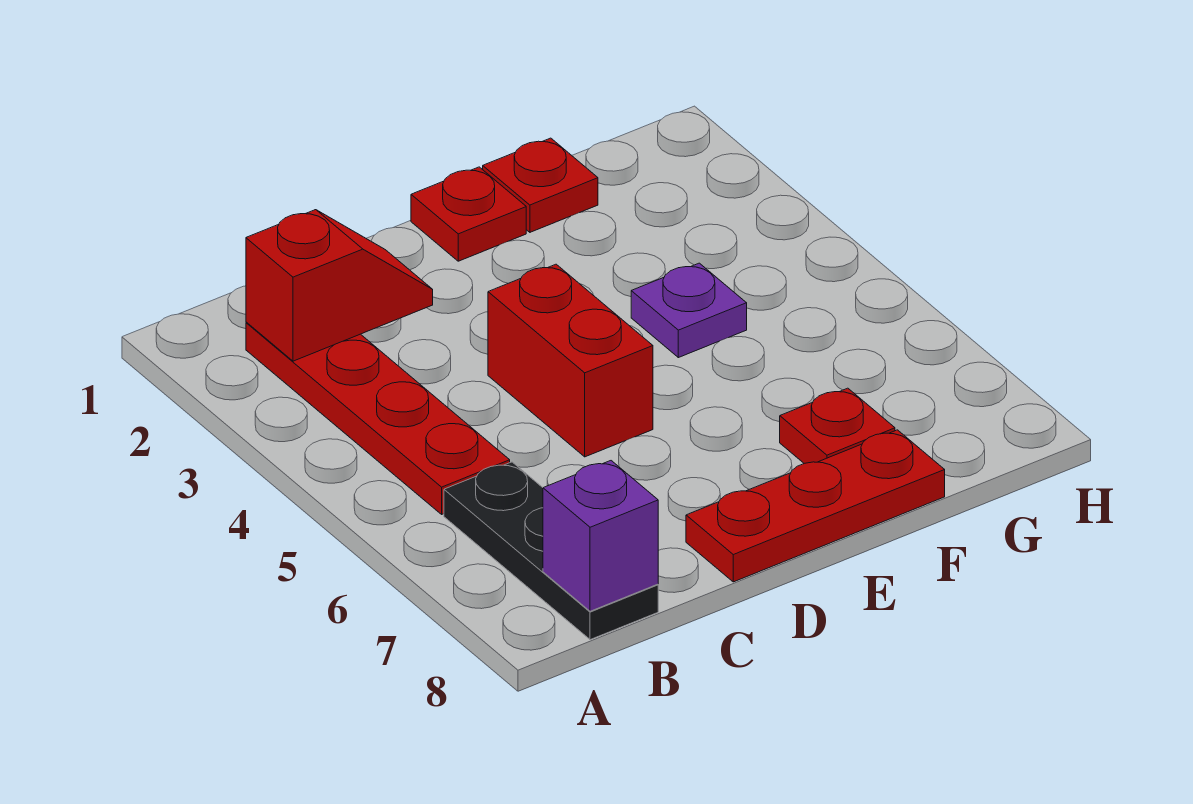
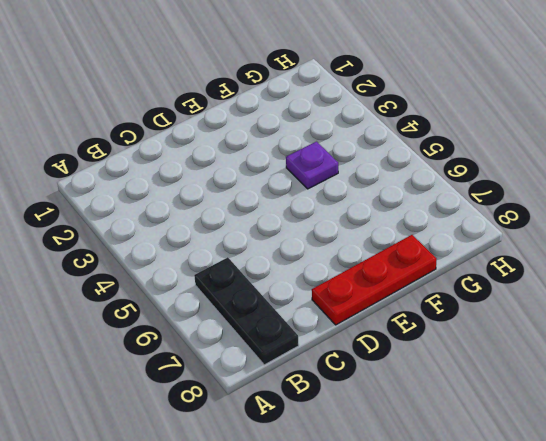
none -> red 1x4 plate [246,322,510,514]
none -> red 1x2 brick [488,264,653,457]

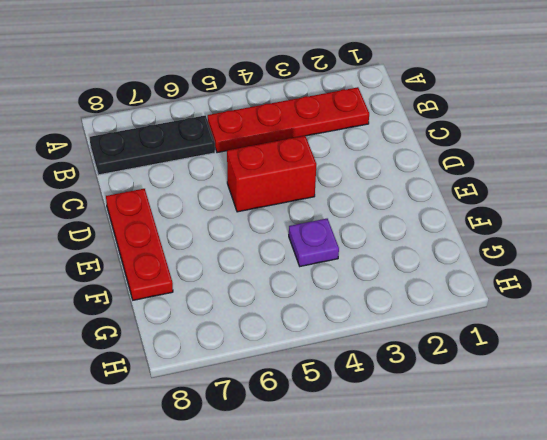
none -> red 1x1 plate [411,167,526,261]
none -> red 1x1 plate [483,138,598,232]

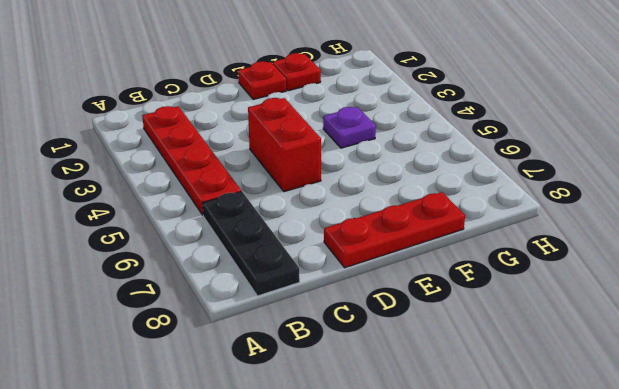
none -> red 1x1 plate [780,388,895,463]
none -> red 1x2 slope [246,210,433,361]

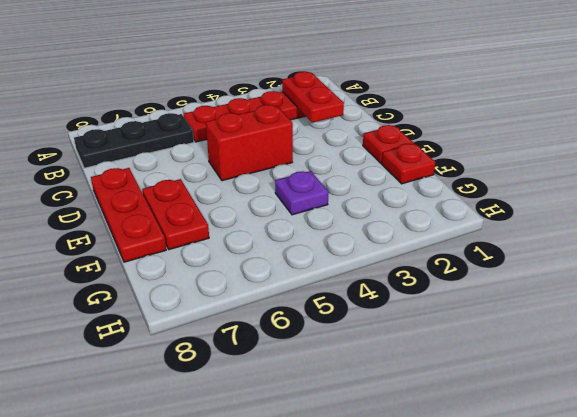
red 1x2 plate [282,72,344,123] -> red 1x2 slope [246,210,433,361]
red 1x2 plate [142,179,209,250] -> red 1x1 plate [780,388,895,463]
none -> purple 1x1 brick [543,461,658,611]

